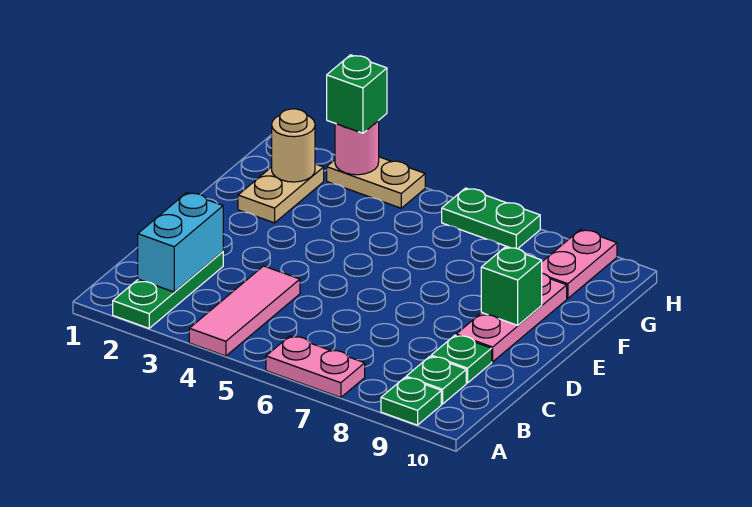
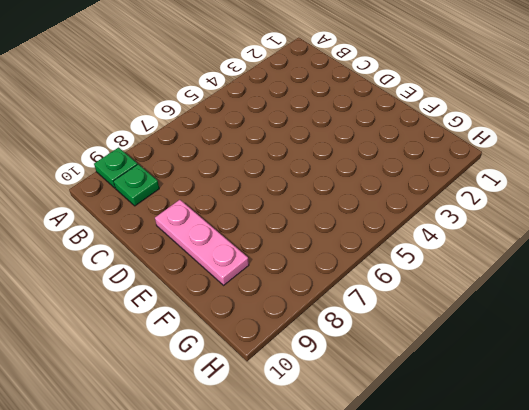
none -> green 1x3 plate [113,252,223,328]
none -> pink 1x3 tile [189,266,300,356]
none -> pink 1x2 plate [266,336,365,398]

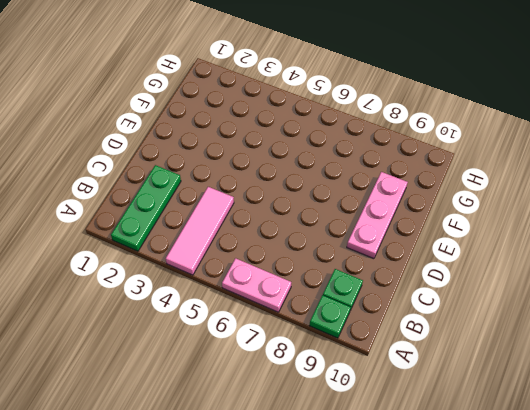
none -> green 1x1 plate [431,335,492,383]
none -> tan 1x2 plate [238,164,324,223]
none -> pink 1x2 plate [542,230,617,298]

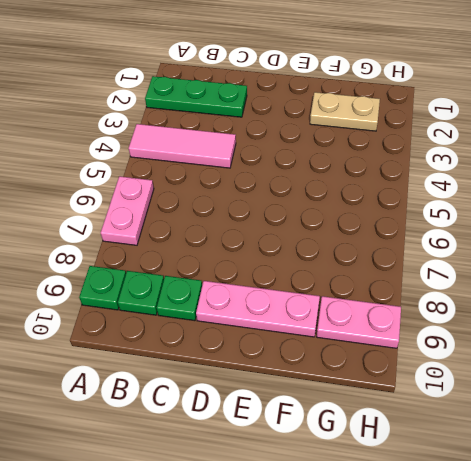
none -> tan 1x2 plate [327,157,425,208]
none -> green 1x2 plate [442,188,540,249]
none -> cyan 1x2 brick [138,193,223,292]

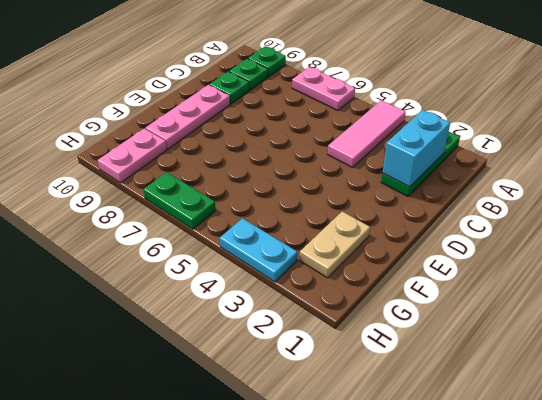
cyan 1x2 plate [220,218,297,282] -> tan 1x2 plate [327,157,425,208]
none -> green 1x1 brick [481,247,542,325]
none -> tan 1x1 round brick [272,109,315,182]
none -> pink 1x1 round brick [335,121,379,175]

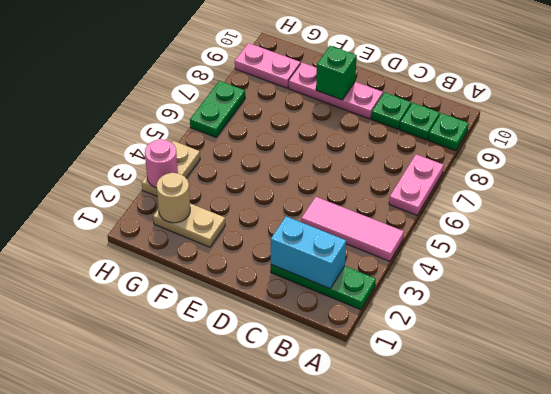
none -> green 1x1 brick [327,55,387,133]

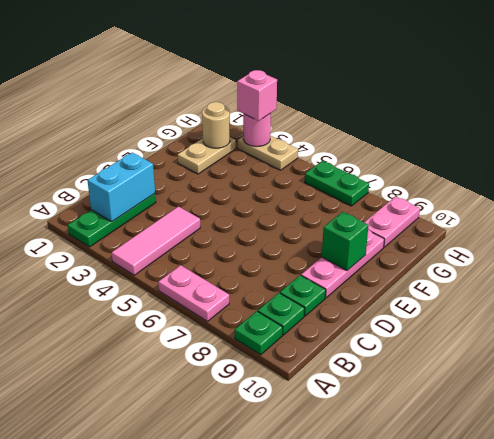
pink 1x1 brick [237,70,277,121] -> green 1x1 brick [327,55,387,133]

